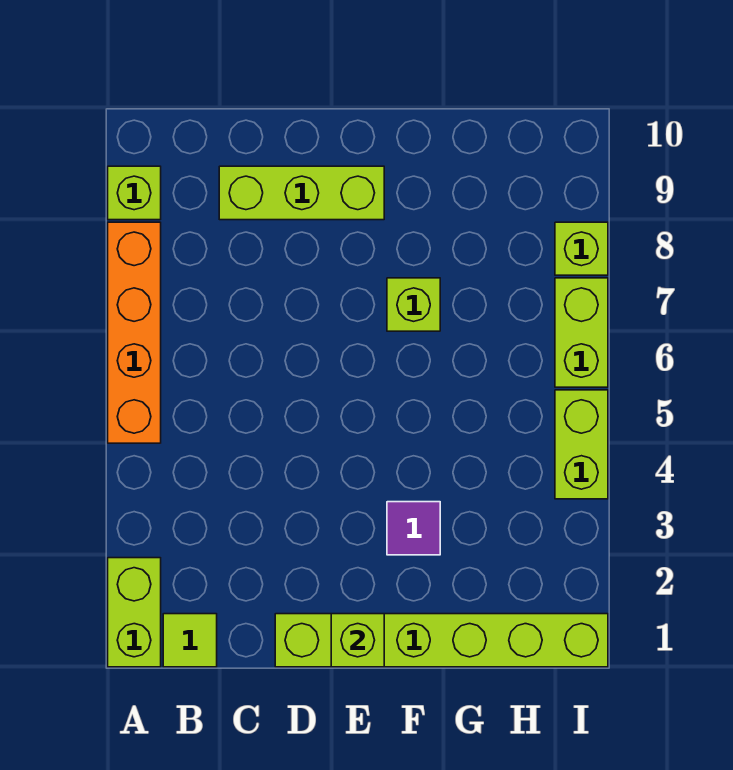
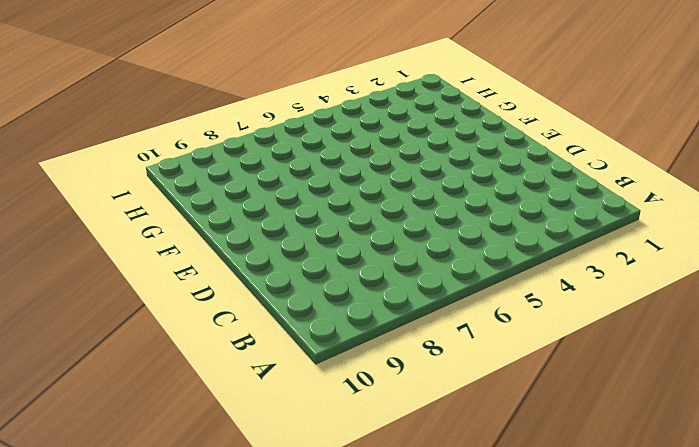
none -> lime 1x2 brick [108,558,161,667]
none -> orange 1x4 brick [108,222,161,443]
none -> lime 1x1 brick [108,166,161,220]

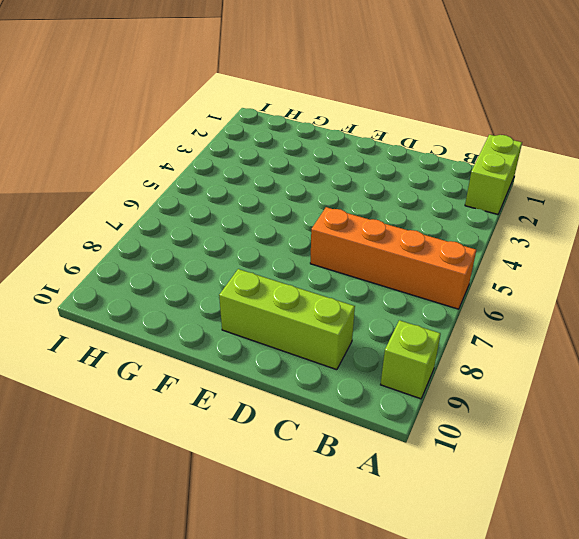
orange 1x4 brick [310,207,476,309] -> orange 1x4 brick turned to [108,222,161,443]
none -> lime 1x1 tile [163,614,217,667]
none -> lime 1x6 brick [275,614,608,667]
none -> purple 1x1 tile [387,502,440,555]

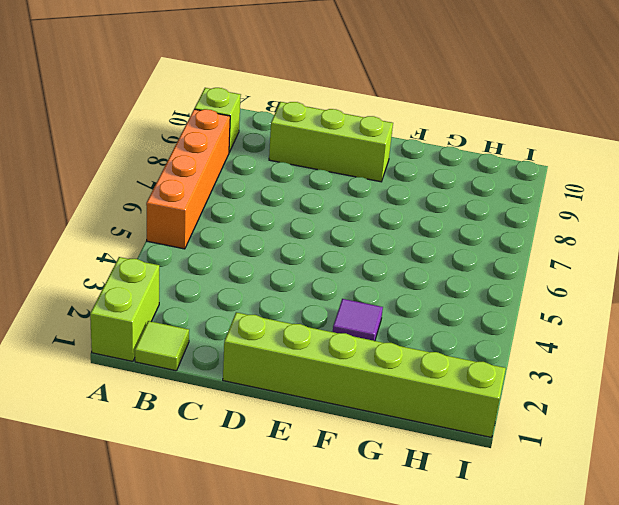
none -> lime 1x1 brick [387,278,440,331]
none -> lime 1x2 brick [555,390,608,499]
none -> lime 1x2 brick [555,278,608,387]

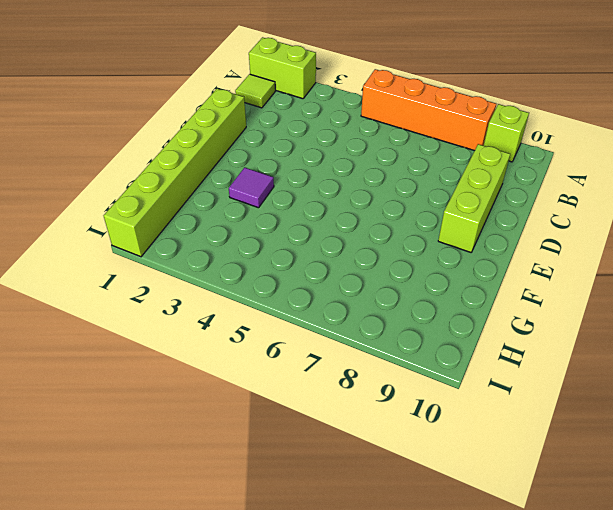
none -> lime 1x1 brick [387,278,440,331]
none -> lime 1x2 brick [555,390,608,499]
none -> lime 1x2 brick [555,278,608,387]

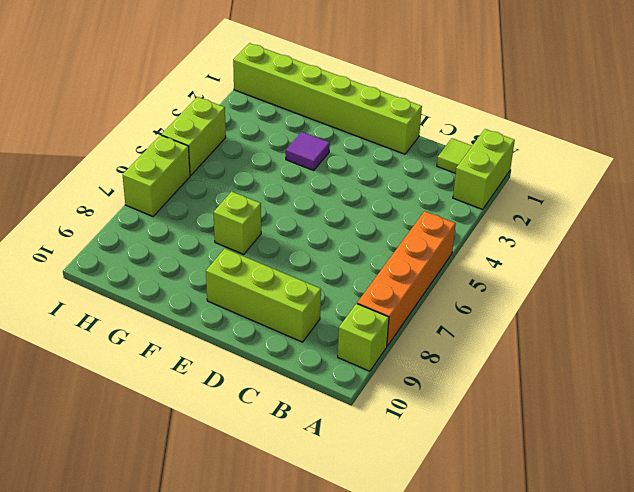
none -> lime 1x1 brick [555,222,608,275]
none -> lime 1x1 brick [331,614,384,667]

